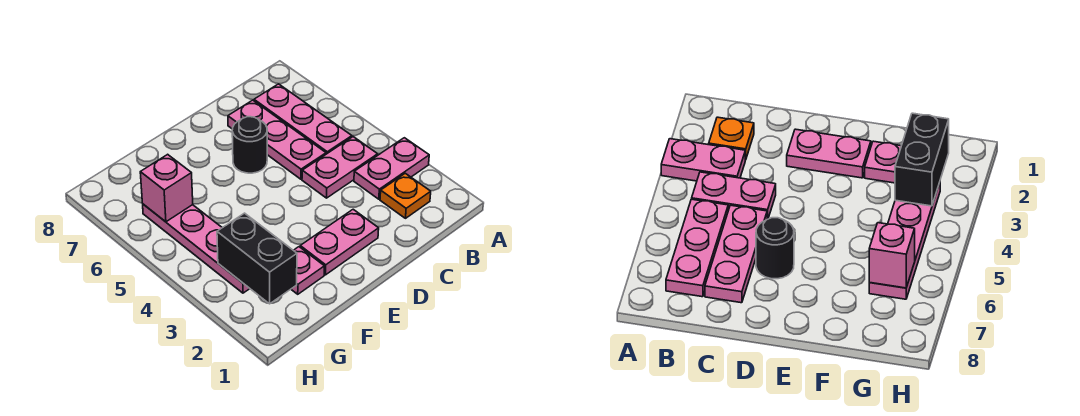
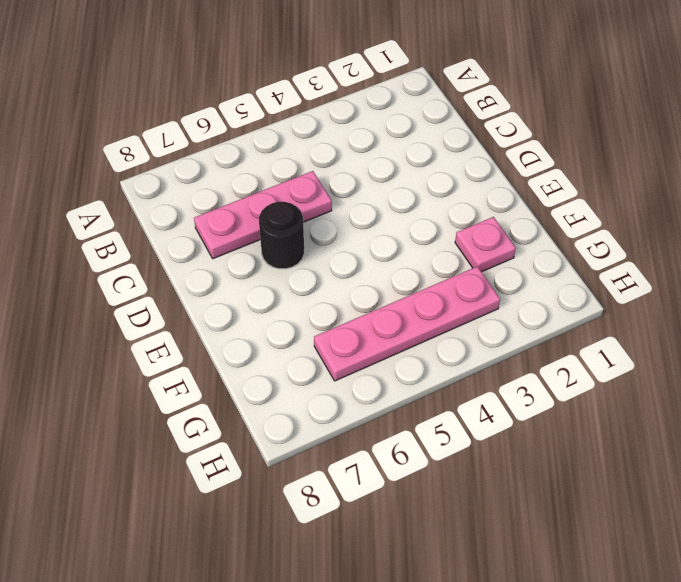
none -> pink 1x2 plate [354,138,429,199]
none -> orange 1x1 plate [380,173,431,218]

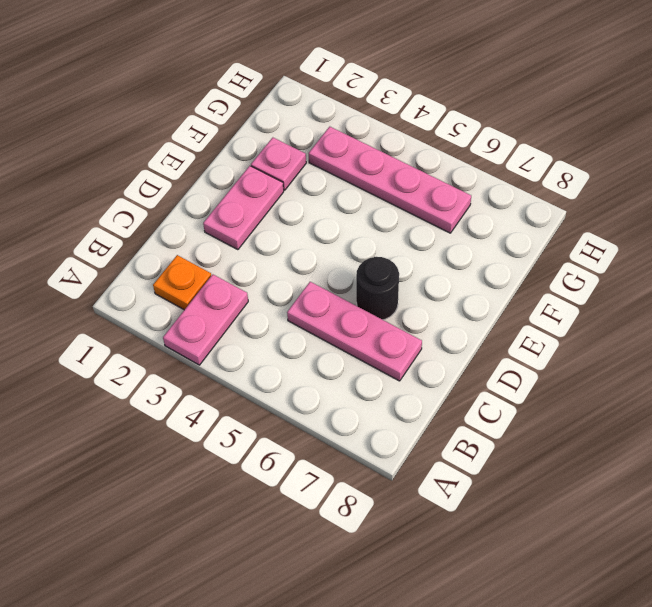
none -> pink 1x2 plate [302,137,378,198]
none -> pink 1x3 plate [254,84,352,154]

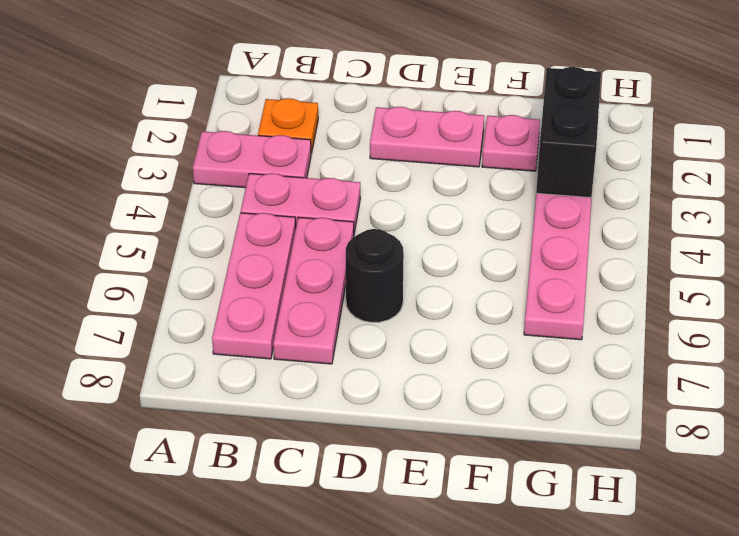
none -> pink 1x1 brick [140,154,193,222]

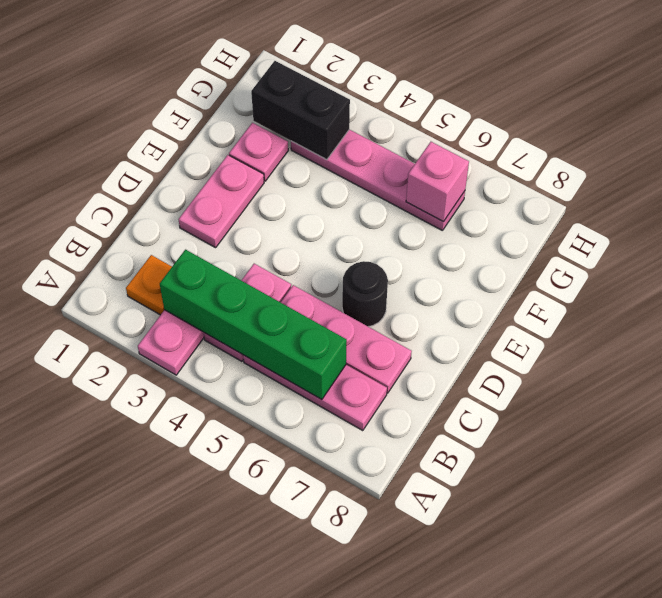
green 1x4 brick [160,250,347,400] -> none

